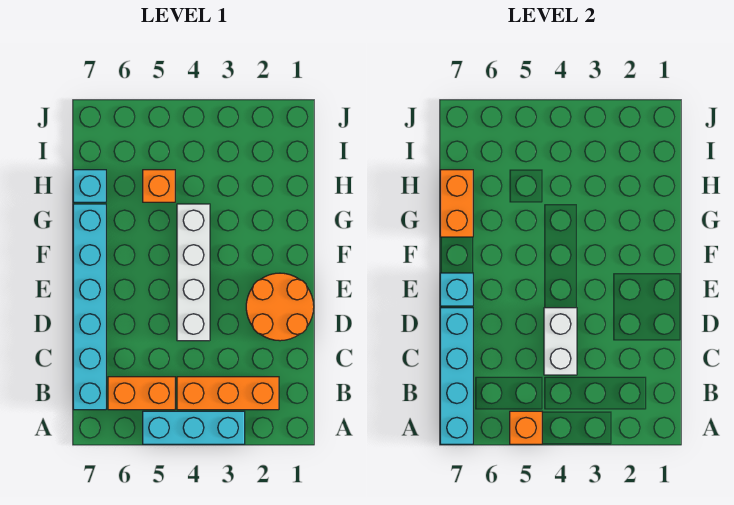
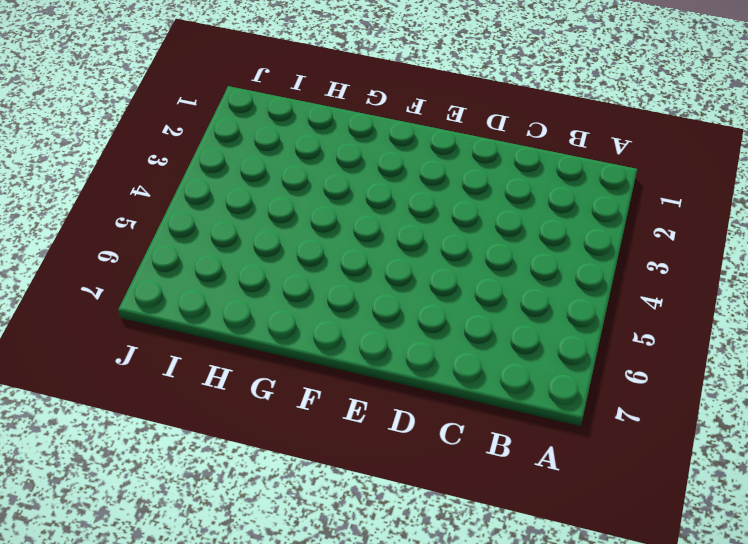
none -> cyan 1x3 brick [143,411,245,444]
none -> orange 1x3 brick [177,377,279,410]
none -> orange 1x2 brick [108,377,175,410]

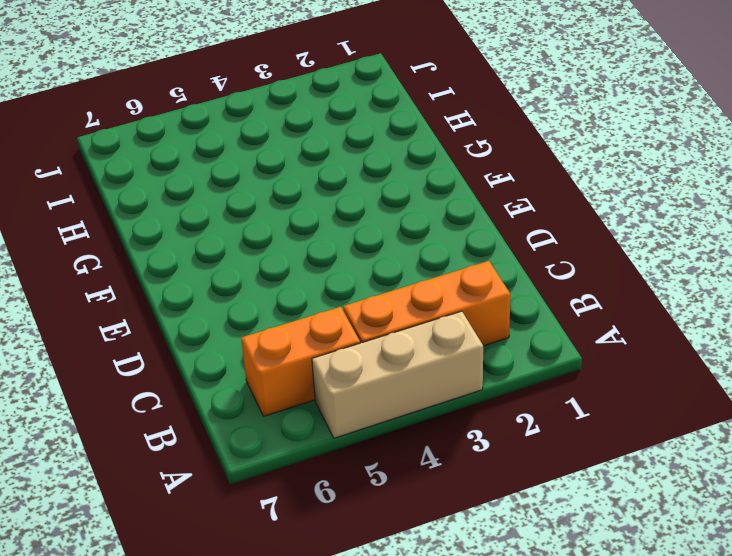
tan 1x3 brick [312,311,483,438] -> cyan 1x3 brick [143,411,245,444]
none -> cyan 1x6 brick [73,204,106,410]
none -> orange 2x2 round brick [246,273,314,341]
none -> white 1x4 brick [177,204,210,341]

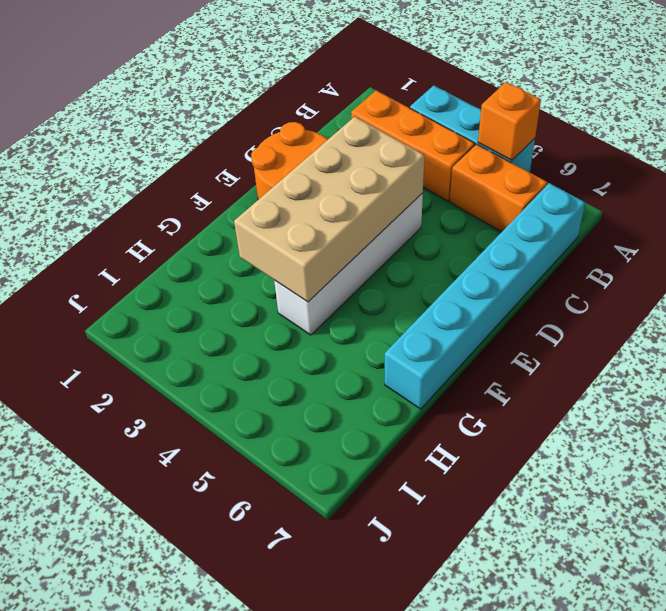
tan 2x4 brick [234,117,425,302] -> white 1x2 brick [544,308,577,375]
none -> orange 1x1 brick [143,170,175,202]
none -> cyan 1x1 brick [73,170,106,202]
none -> cyan 1x4 brick [440,308,473,444]

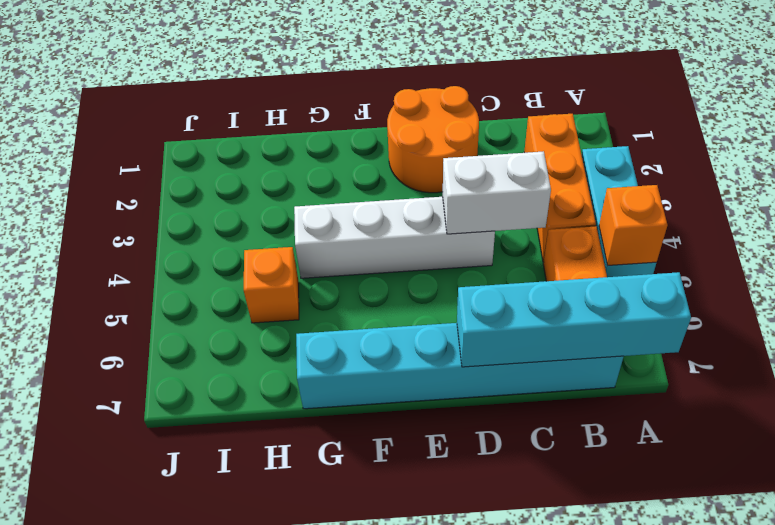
none -> cyan 1x1 brick [73,170,106,202]
none -> cyan 1x1 brick [440,273,473,306]
none -> orange 1x2 brick [440,170,473,237]

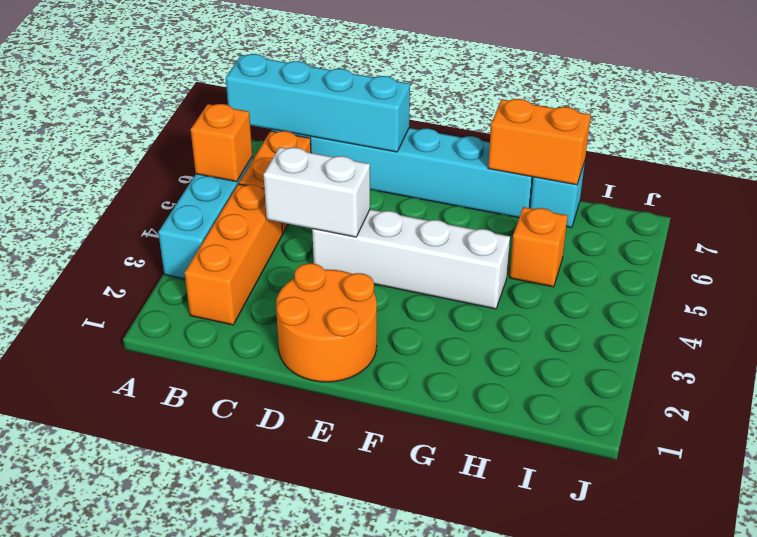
none -> cyan 1x1 brick [440,273,473,306]

